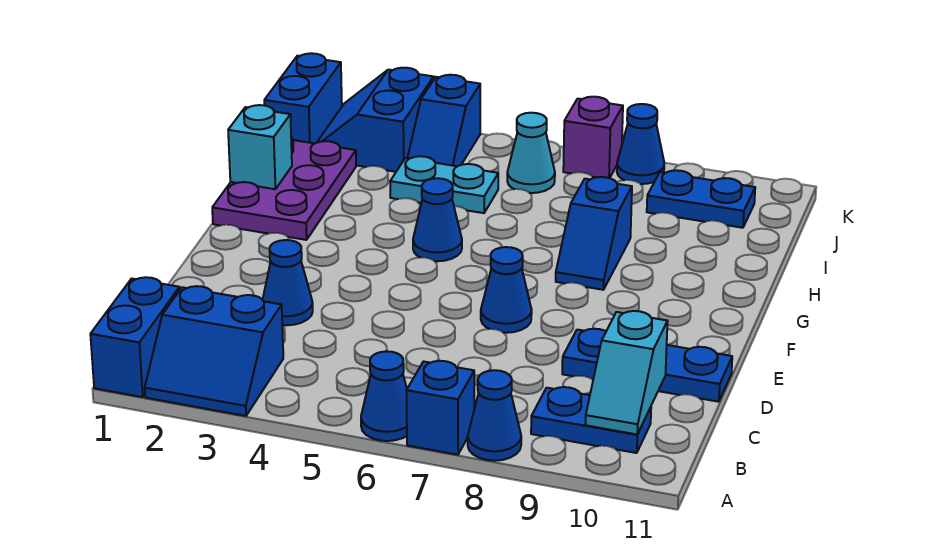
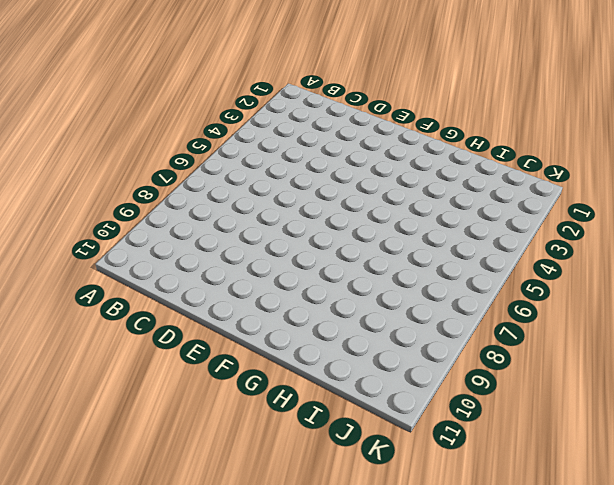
none -> blue 1x2 brick [90,277,180,397]
none -> blue 2x2 slope [145,286,283,416]
none -> blue 1x1 cone [361,351,407,441]

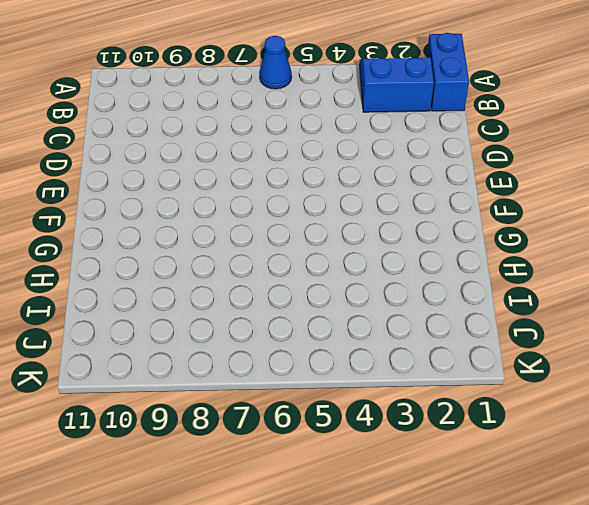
none -> blue 1x1 brick [406,361,474,455]
none -> blue 1x1 cone [468,370,521,461]
none -> blue 1x2 plate [531,387,651,453]

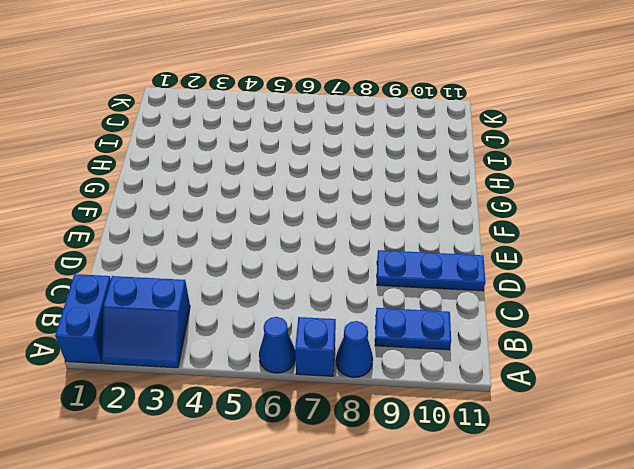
none -> blue 1x1 cone [263,240,313,325]
none -> blue 1x1 cone [481,247,532,333]
none -> purple 2x3 plate [212,137,356,240]

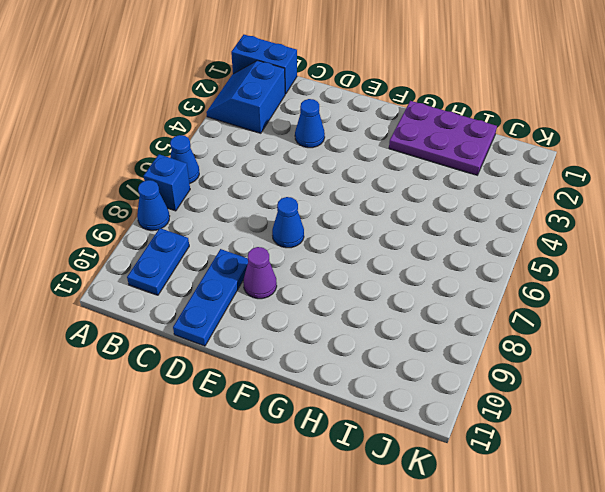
purple 1x1 cone [243,247,277,299] -> none
none -> blue 1x1 cone [413,178,462,261]
none -> blue 1x2 slope [556,177,632,290]
none -> cyan 1x2 plate [390,156,498,213]

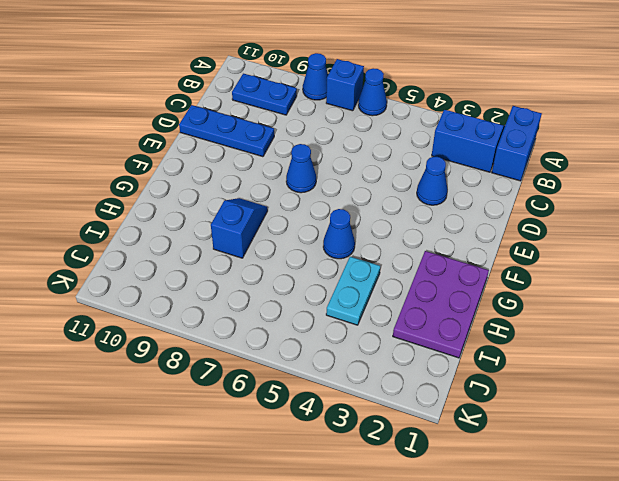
cyan 1x2 plate [326,257,380,325] -> cyan 1x2 plate turned to [390,156,498,213]
none -> blue 1x2 brick [264,53,342,143]
none -> blue 2x2 slope [317,68,434,172]
none -> blue 1x2 slope [408,75,480,166]

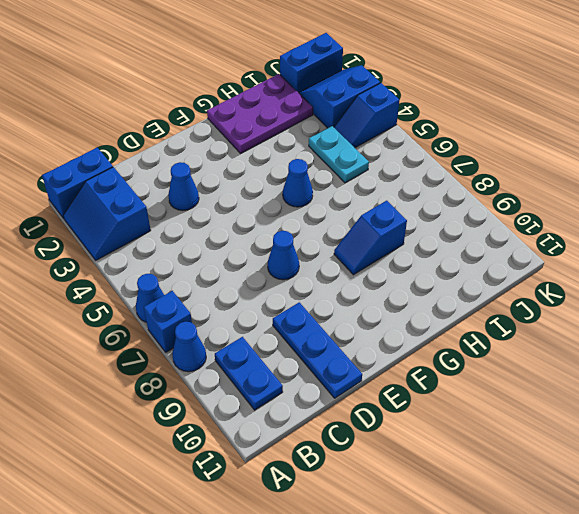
none -> cyan 1x1 cone [507,113,555,193]
none -> blue 1x2 plate [647,170,755,228]
none -> purple 1x1 brick [563,97,623,178]

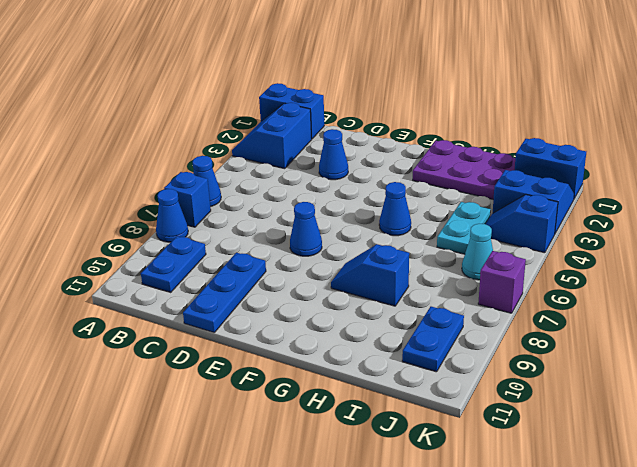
none -> blue 1x1 cone [617,104,664,184]
none -> cyan 1x2 slope [585,311,668,434]
none -> cyan 1x1 brick [228,105,292,189]

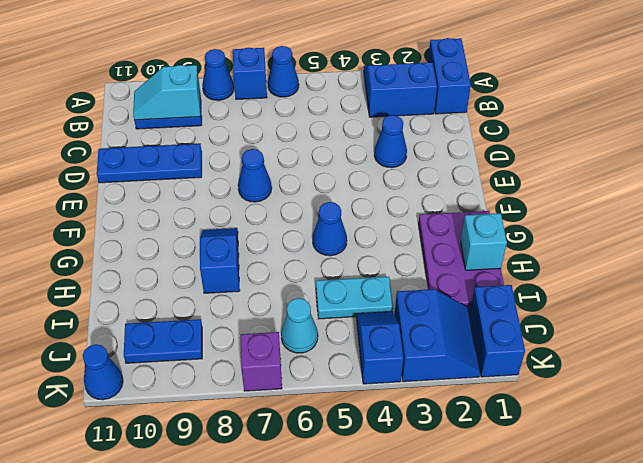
cyan 1x2 slope [133,65,200,120] -> cyan 1x2 slope turned to [585,311,668,434]
blue 1x1 cone [83,344,123,400] -> blue 1x1 cone moved to [617,104,664,184]

